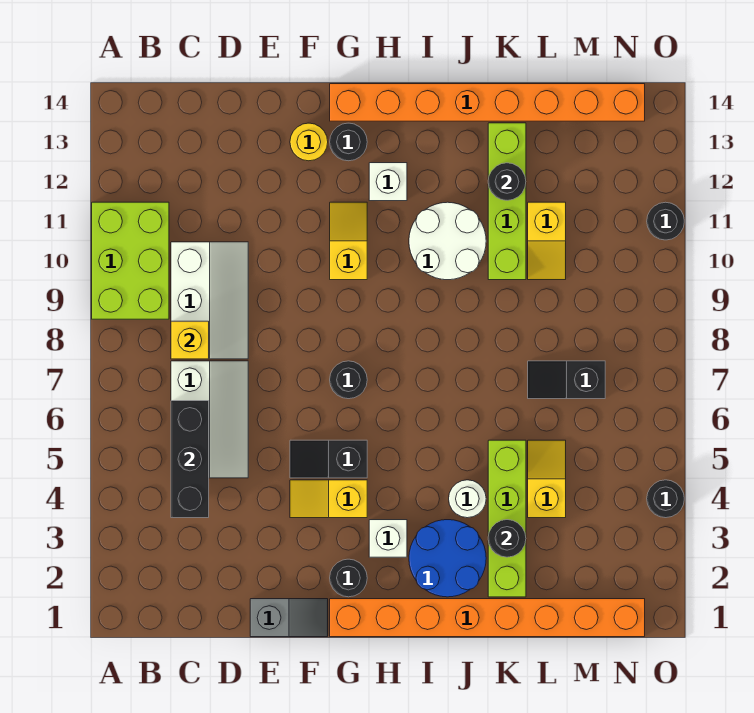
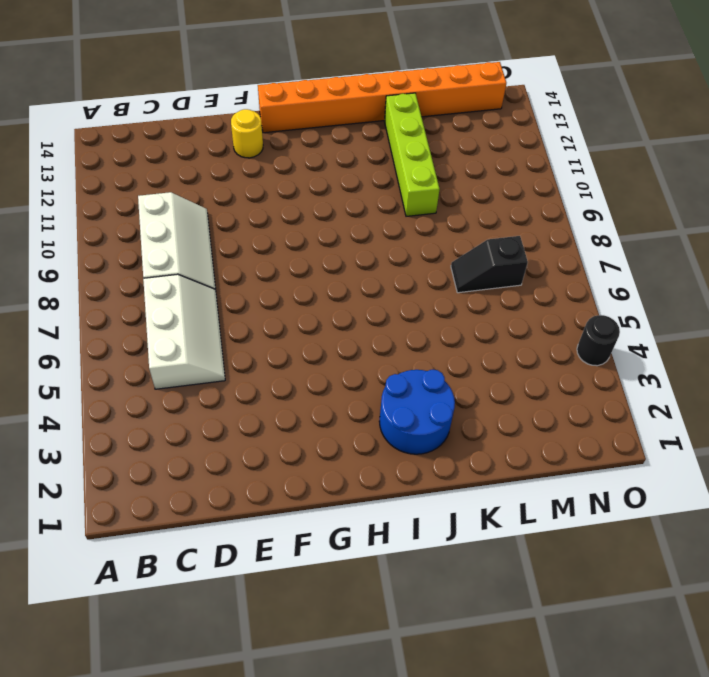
none -> lime 2x3 brick [92,202,169,319]
none -> grey 1x2 slope [250,599,328,637]
none -> yellow 1x2 slope [290,480,367,518]

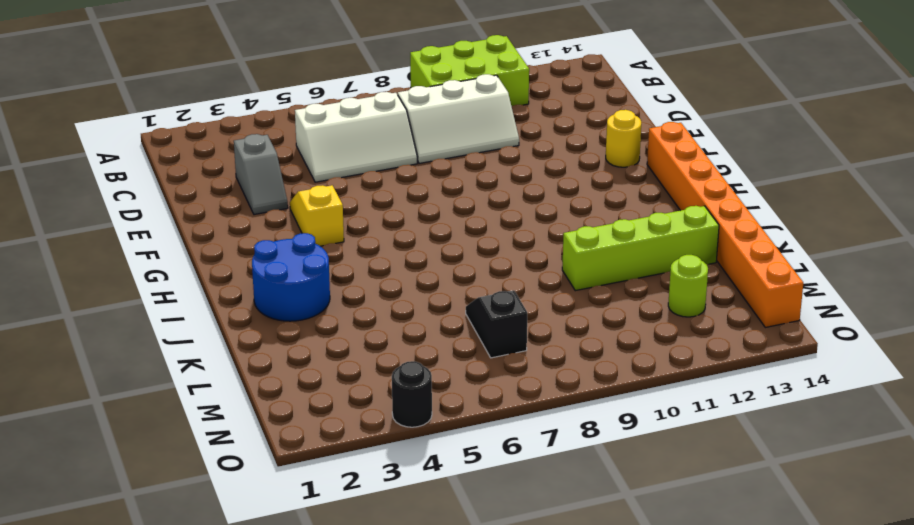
grey 1x2 slope [234,134,288,215] -> grey 1x2 slope moved to [250,599,328,637]
lime 1x1 round brick [668,255,708,317] -> none
none -> black 1x2 slope [290,440,367,478]
none -> orange 1x8 brick [330,599,645,637]
none -> black 1x1 round brick [330,559,367,597]

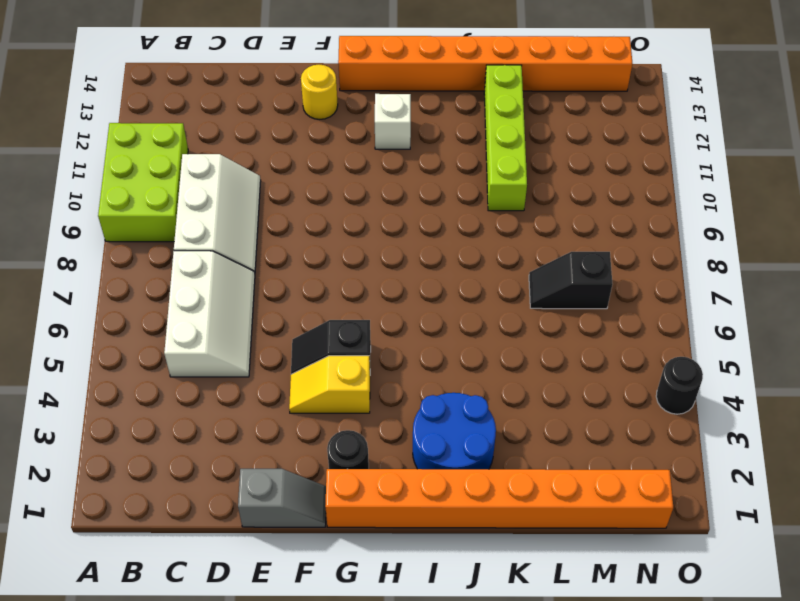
none -> black 1x1 round brick [330,361,367,399]
none -> yellow 1x2 slope [330,202,367,280]
none -> black 1x1 round brick [330,123,367,161]

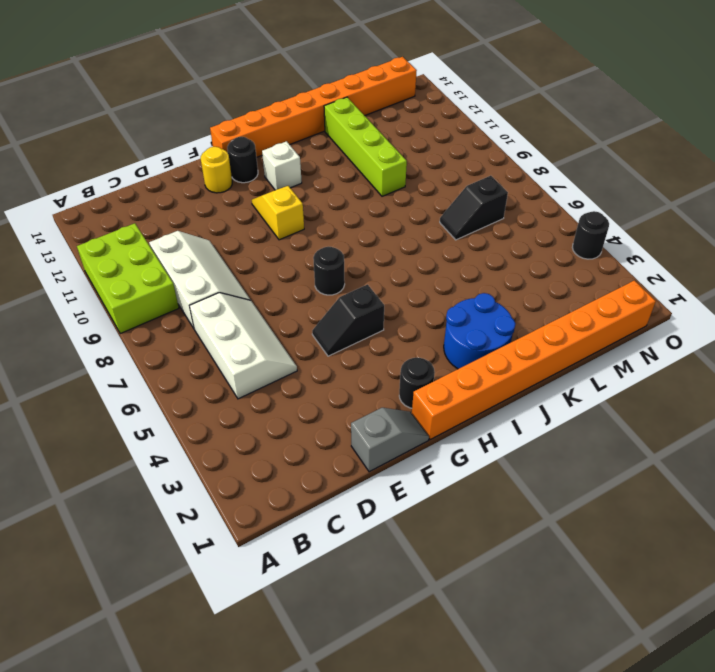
none -> yellow 1x2 slope [290,480,367,518]
none -> white 1x1 brick [369,520,407,557]
none -> white 2x2 round brick [409,202,486,280]

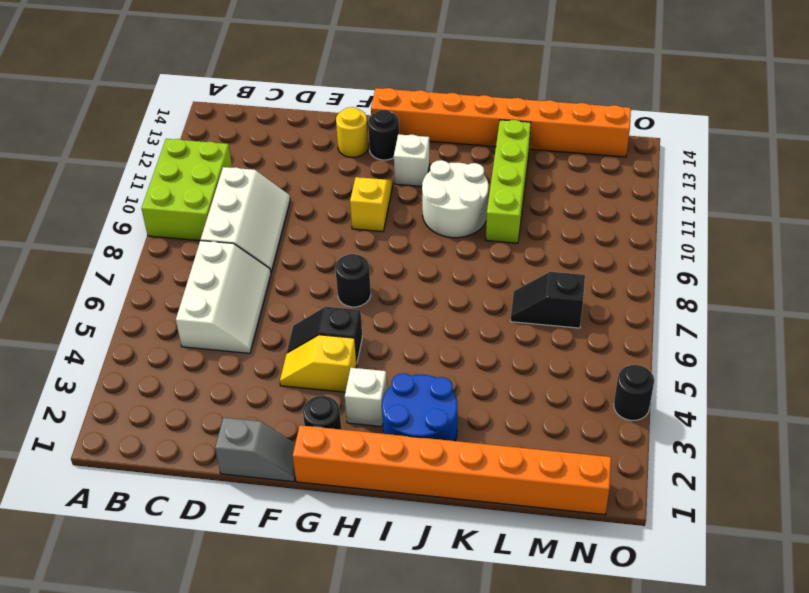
none -> white 1x1 round brick [449,480,486,518]
none -> lime 1x4 brick [488,440,526,597]
none -> yellow 1x2 slope [528,440,566,518]

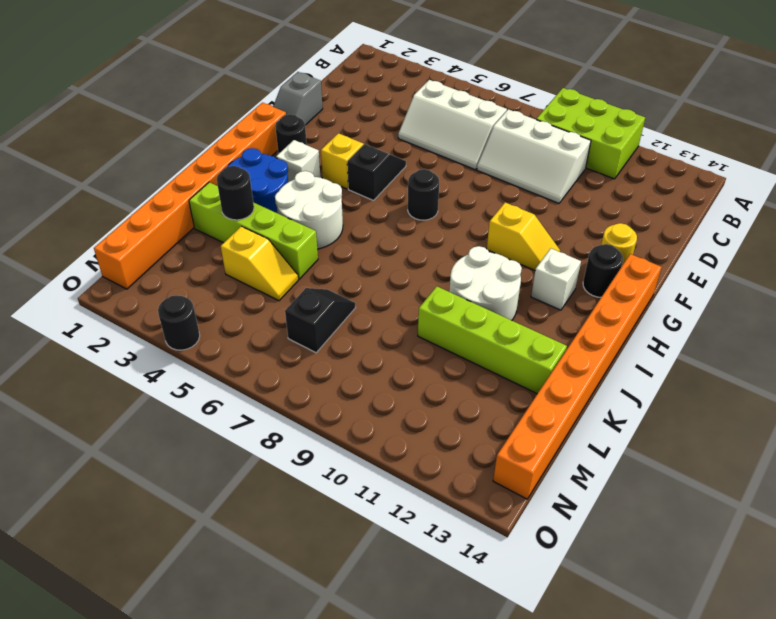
white 2x2 round brick [275,171,343,249] -> white 1x1 round brick [449,480,486,518]
none -> yellow 1x2 slope [528,202,566,280]
none -> black 1x1 round brick [647,202,684,240]
none -> black 1x3 brick [171,401,209,518]

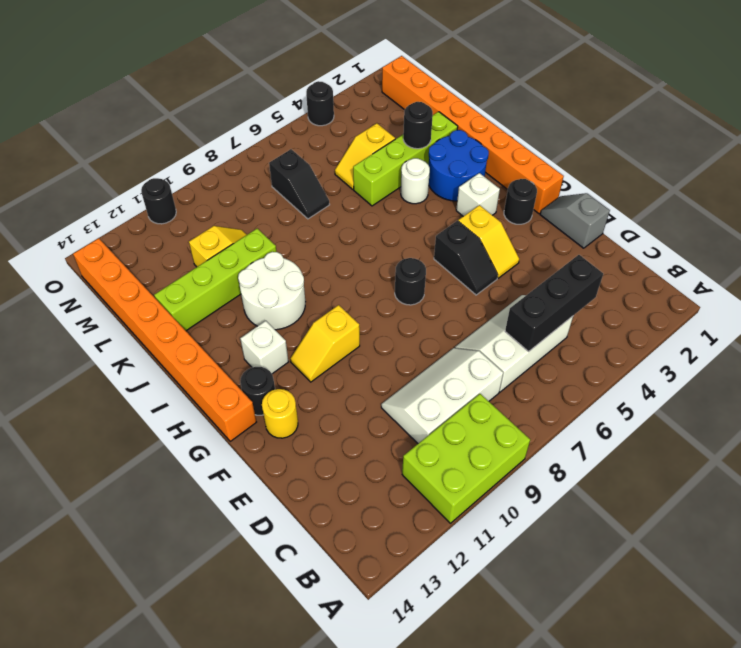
none -> yellow 1x1 brick [171,321,209,359]
none -> black 1x1 round brick [488,163,526,200]

